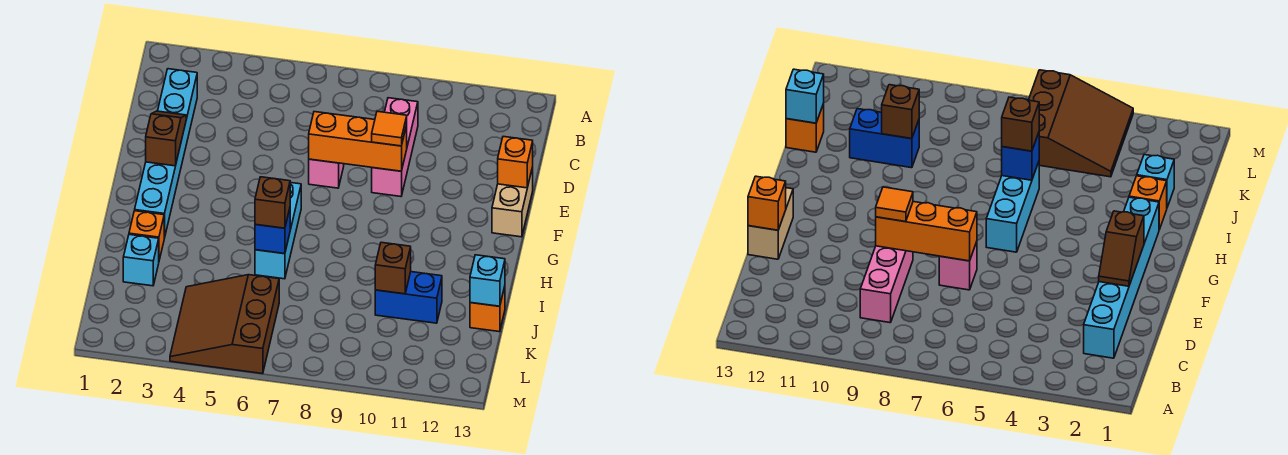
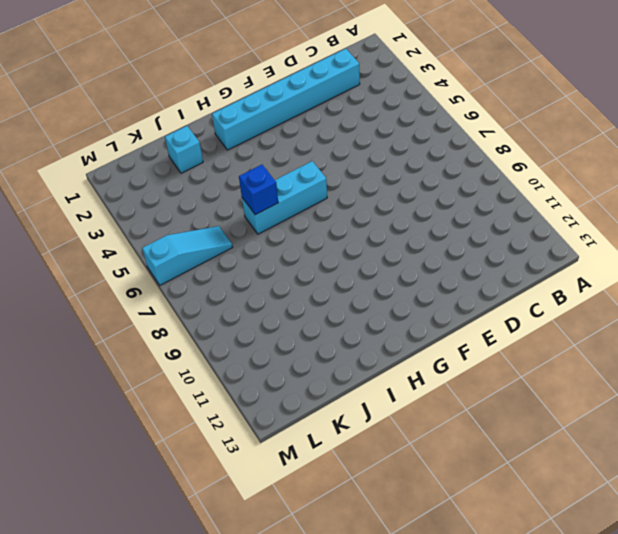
cyan 1x3 slope [142,226,233,285] -> brown 3x3 slope [170,275,279,374]
none -> pink 1x3 brick [372,98,418,196]
none -> pink 1x1 brick [309,159,344,188]
none -> tan 1x2 brick [492,167,533,237]

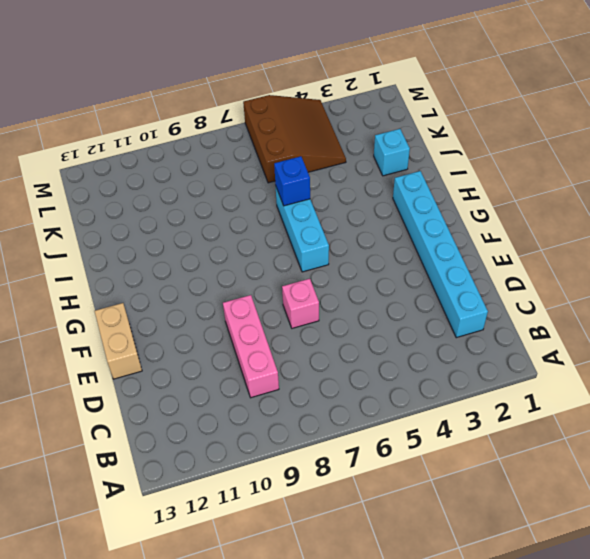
none -> orange 1x1 brick [129,211,164,260]
none -> blue 1x2 brick [375,272,442,323]
none -> orange 1x1 brick [470,287,505,332]

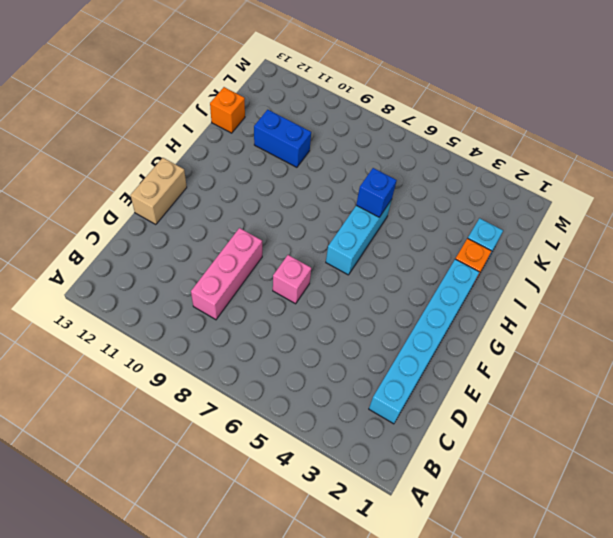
none -> brown 3x3 slope [170,275,279,374]
none -> brown 1x2 slope [146,111,186,166]
none -> orange 1x3 brick [309,112,407,171]

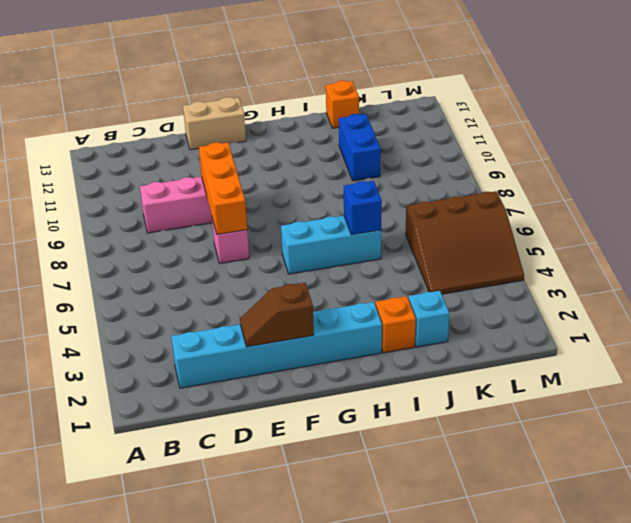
none -> orange 1x1 brick [498,137,533,188]
none -> brown 1x1 brick [375,242,411,294]
none -> cyan 1x1 brick [470,255,505,306]

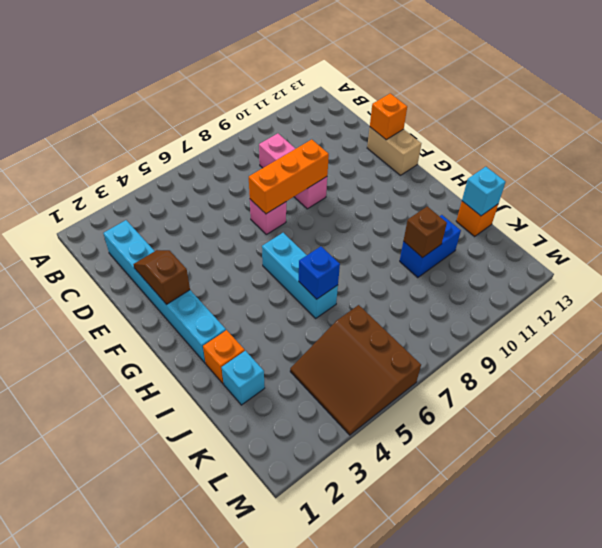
none -> orange 1x1 tile [372,111,407,146]
none -> brown 1x1 brick [255,177,290,228]

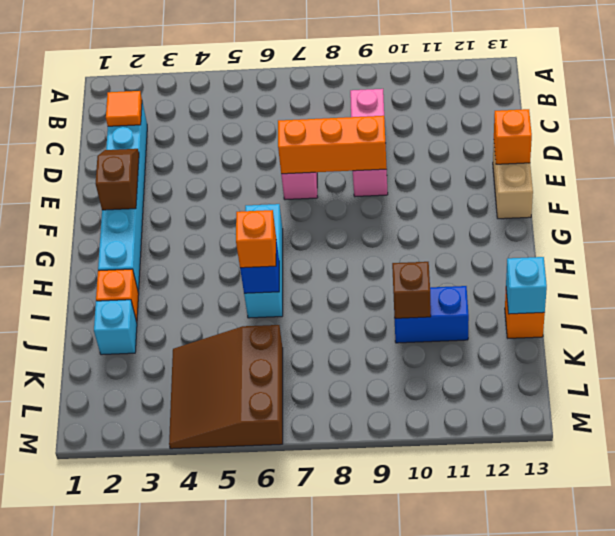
orange 1x1 tile [106,91,142,126] -> orange 1x1 tile moved to [372,111,407,146]
orange 1x1 brick [236,210,276,268] -> brown 1x1 brick [255,177,290,228]

